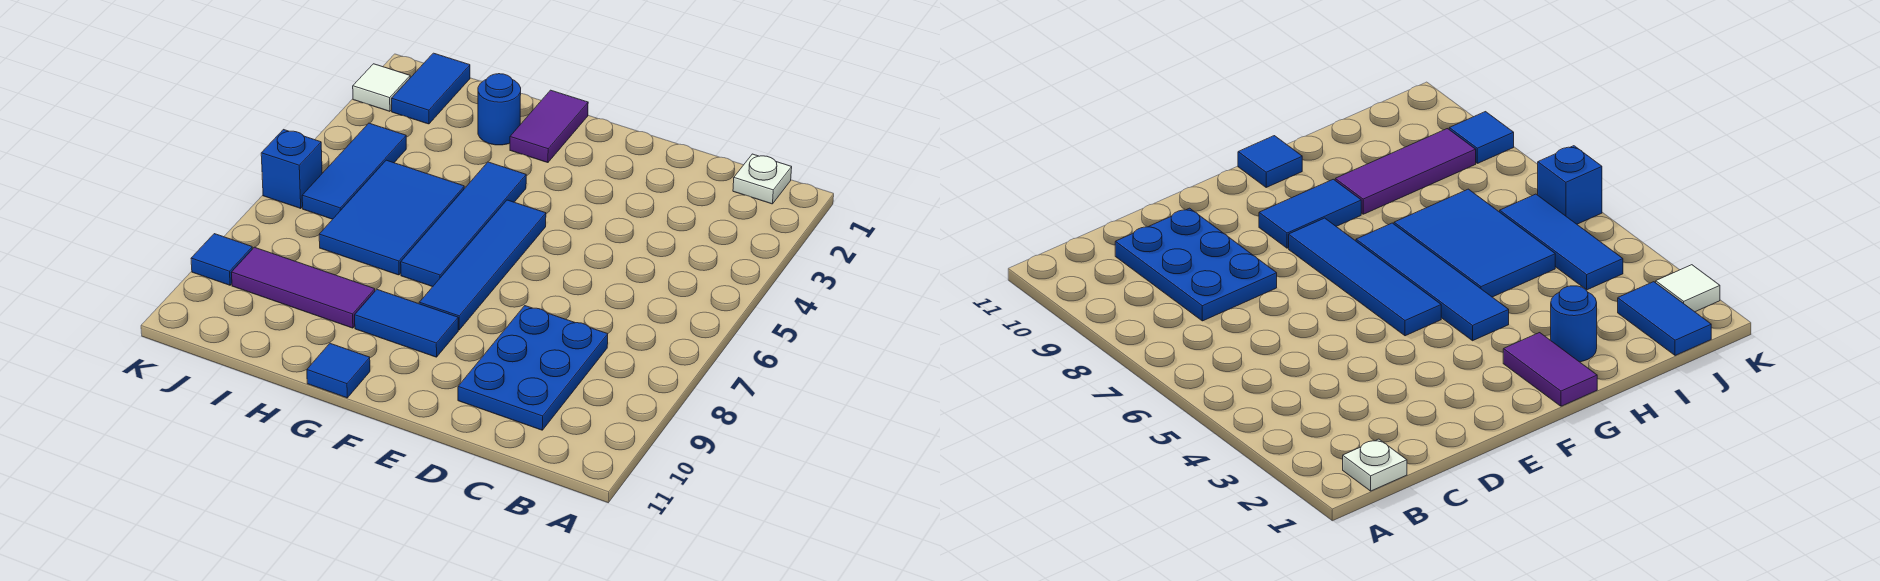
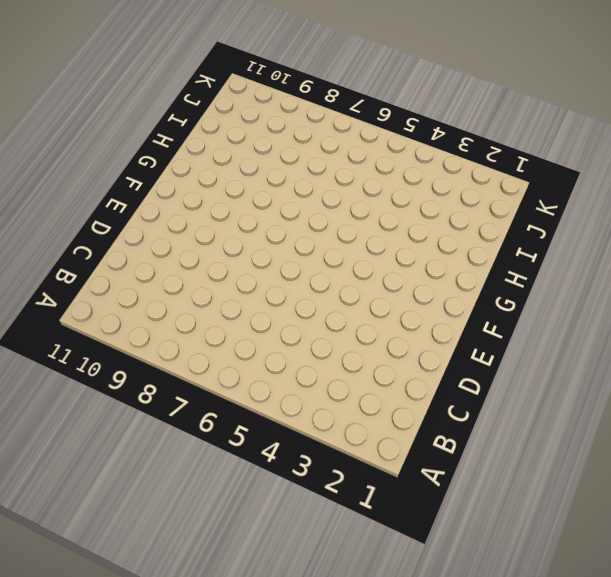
none -> white 1x1 plate [733,154,792,204]
none -> blue 2x3 plate [458,306,608,430]
none -> blue 1x4 tile [419,200,546,330]

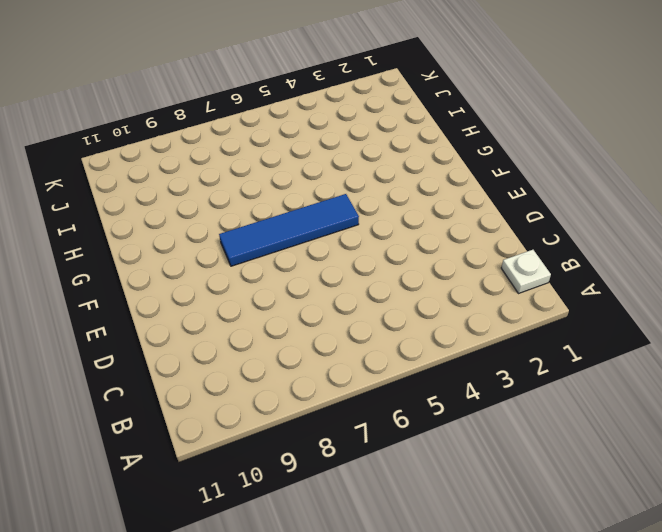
none -> blue 2x3 plate [458,306,608,430]
none -> blue 1x2 tile [355,290,458,357]
none -> purple 1x2 tile [510,90,588,163]

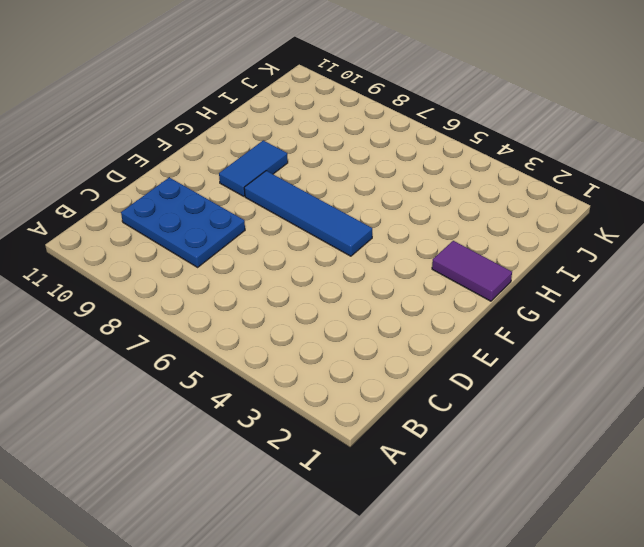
none -> white 1x1 plate [733,154,792,204]
none -> blue 1x4 tile [401,162,526,287]
none -> blue 1x1 tile [307,343,370,398]

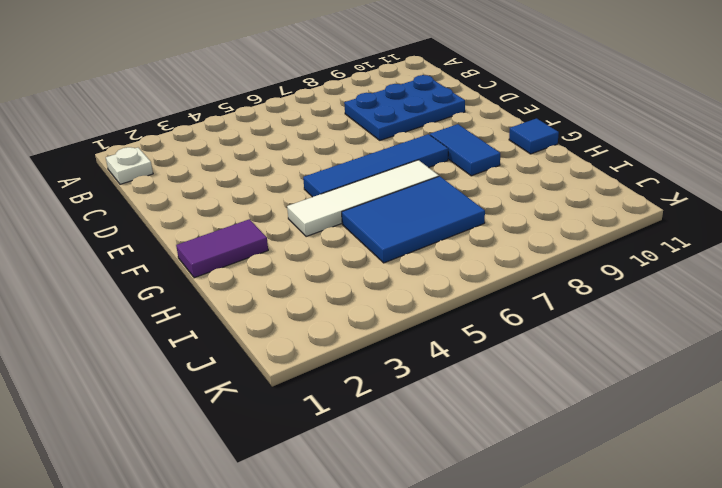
white 1x4 tile [287,160,439,236] -> blue 1x4 tile [401,162,526,287]
none -> blue 1x1 round brick [478,74,521,145]
none -> purple 1x3 tile [231,247,375,328]
none -> blue 1x2 tile [392,53,470,124]

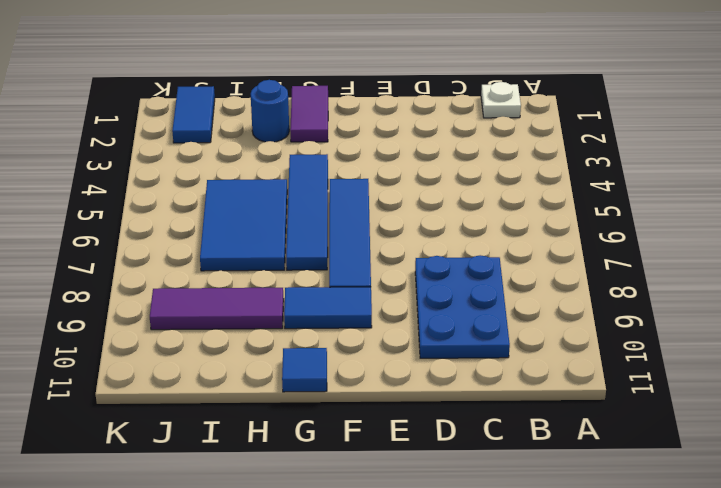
none -> blue 1x3 tile [302,123,406,219]
none -> white 1x1 tile [353,64,410,111]
none -> blue 1x1 brick [261,130,322,208]

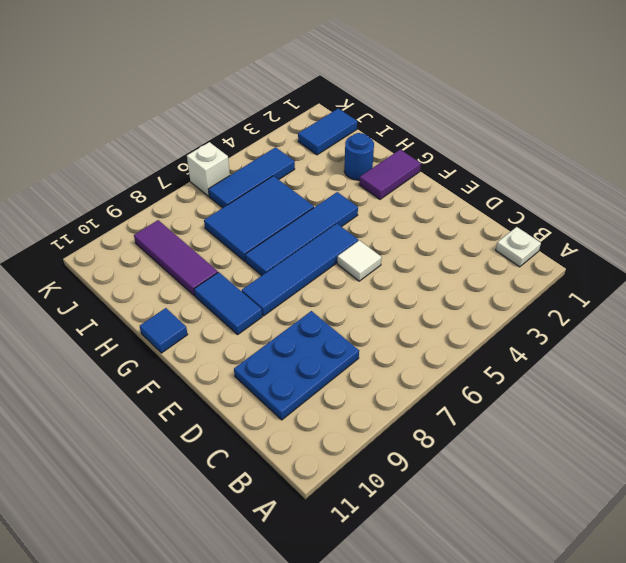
white 1x1 tile [337,240,382,281] -> white 1x1 tile moved to [353,64,410,111]
white 1x1 brick [187,142,230,196] -> blue 1x1 brick [261,130,322,208]
none -> blue 1x1 tile [191,234,252,285]

